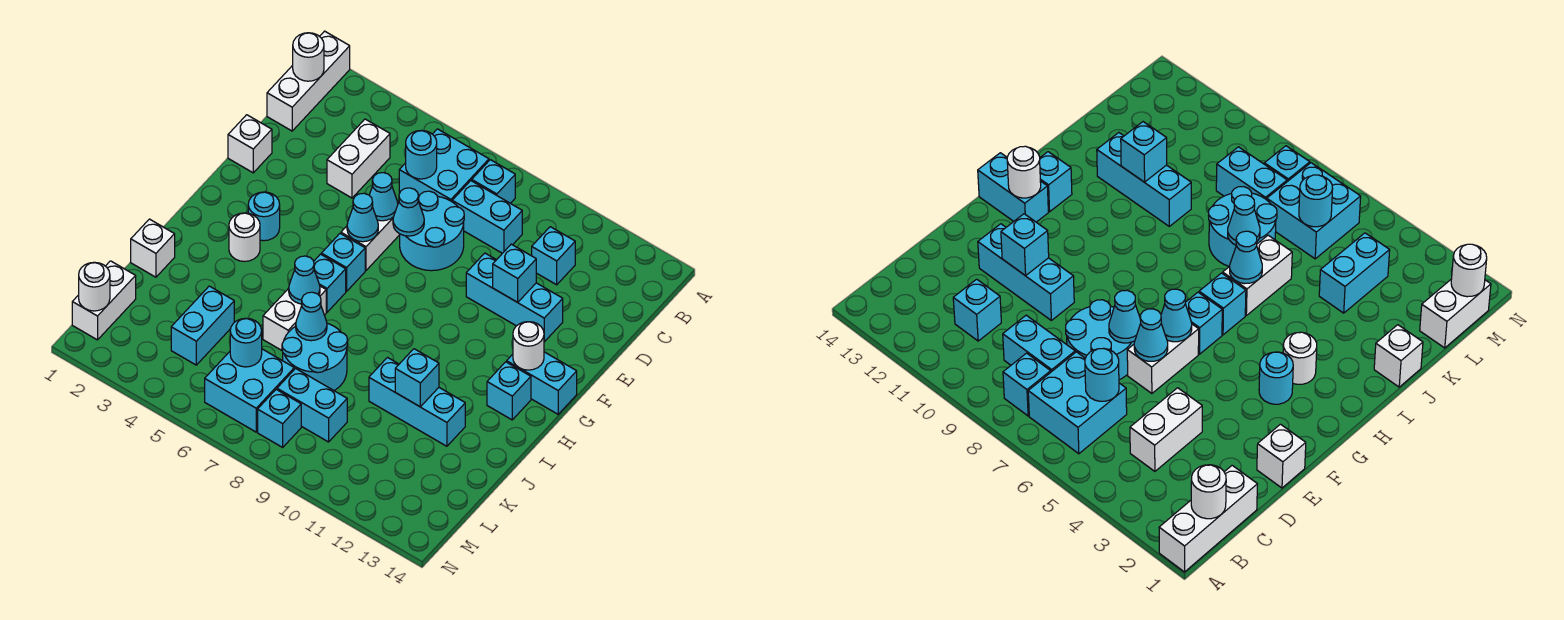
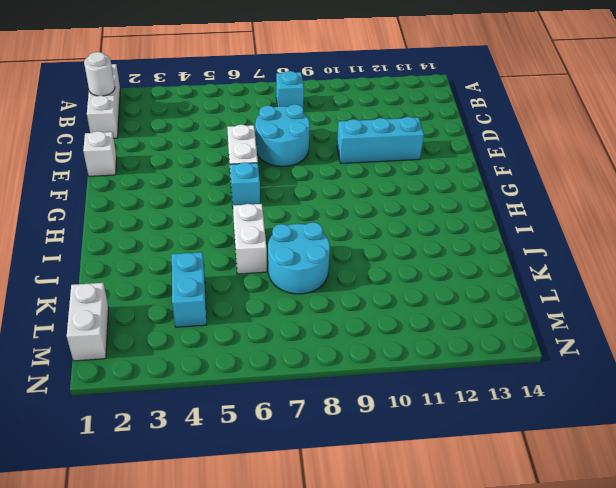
none -> cyan 2x2 brick [399,129,489,202]
none -> white 1x2 brick [327,119,390,198]
none -> cyan 1x2 brick [452,181,522,253]
none -> cyan 1x1 brick [532,227,575,285]

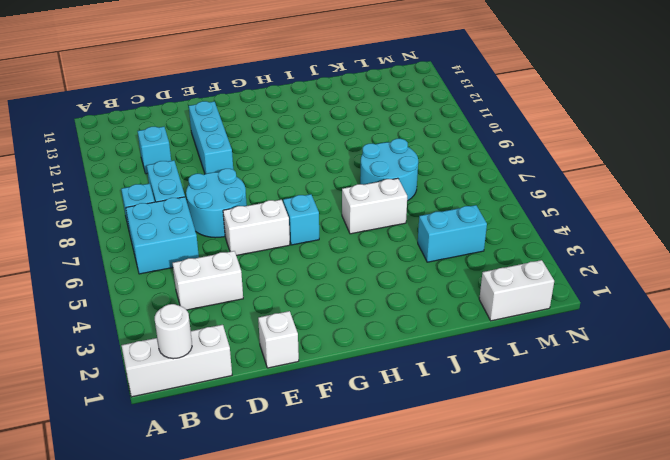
none -> cyan 1x1 round brick [248,192,280,241]
none -> cyan 1x2 brick [507,352,577,414]
none -> white 1x1 round brick [229,213,260,262]
none -> cyan 1x1 brick [314,254,346,312]

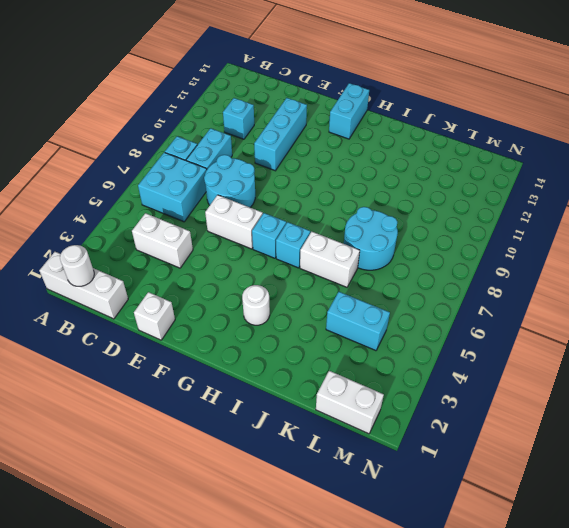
none -> cyan 1x1 round brick [248,192,280,241]
none -> cyan 1x1 brick [487,362,531,420]
none -> white 1x1 brick [131,219,175,277]
none -> cyan 1x3 brick [369,358,465,446]

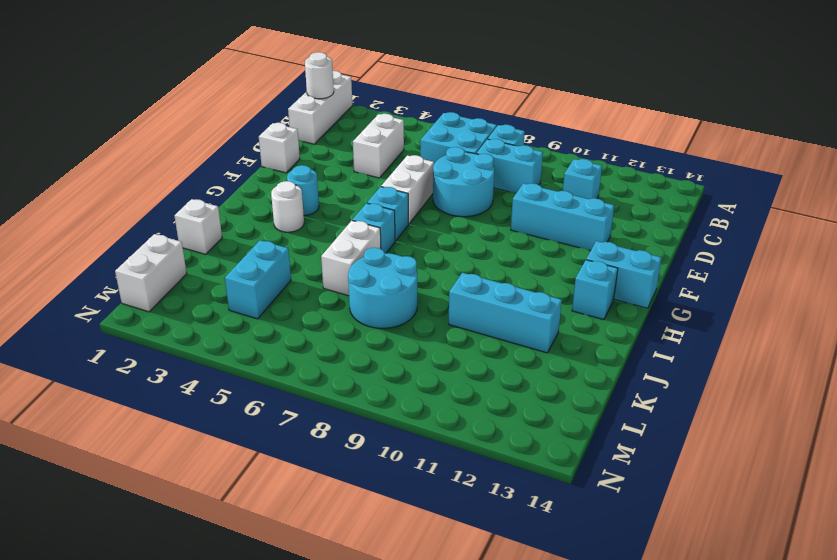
none -> cyan 2x2 brick [205,349,294,432]
none -> cyan 1x2 brick [277,369,347,442]
none -> cyan 1x1 brick [258,389,301,447]
none -> cyan 1x1 round brick [406,130,437,179]

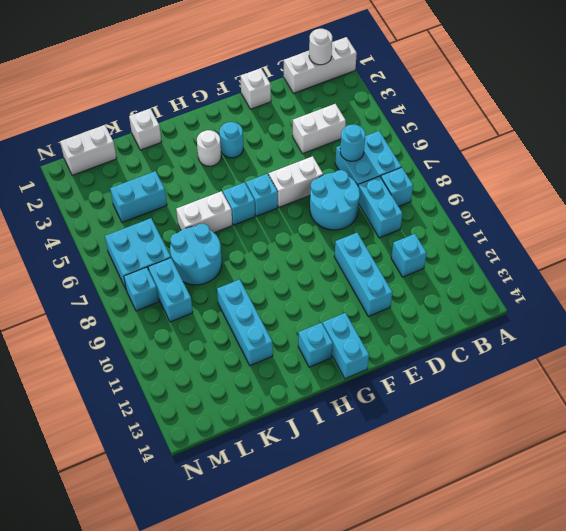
none -> cyan 1x1 cone [369,173,398,221]
none -> cyan 1x1 cone [393,188,424,236]
none -> cyan 1x1 brick [493,244,536,302]
none -> cyan 1x1 cone [347,193,378,242]

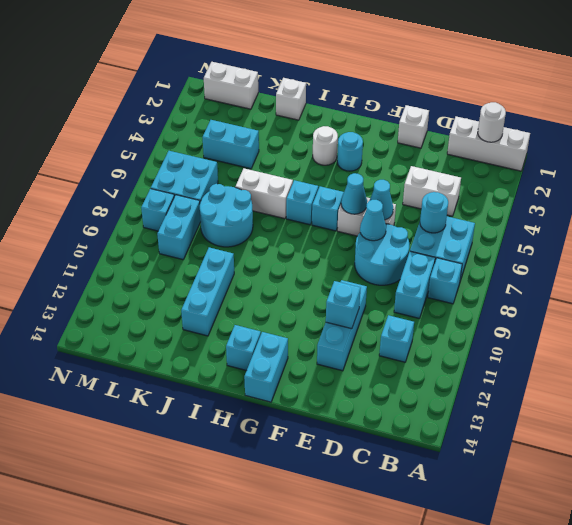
none -> white 1x1 round brick [513,322,544,370]
none -> cyan 1x1 cone [289,256,320,304]
none -> cyan 1x1 cone [296,292,327,341]
none -> cyan 1x1 brick [395,349,439,407]

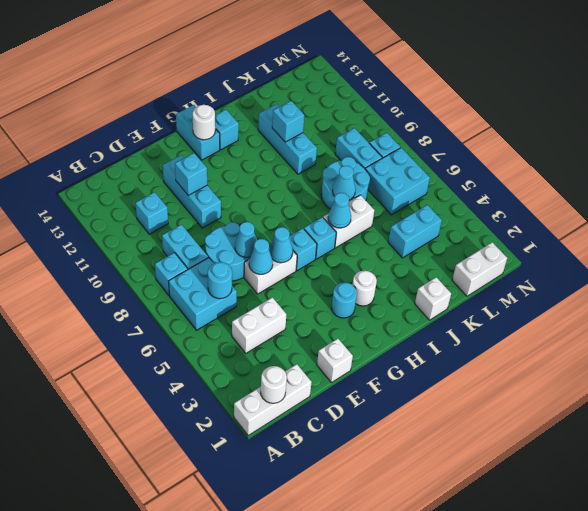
none -> cyan 1x1 round brick [230,318,262,367]
none -> white 1x1 round brick [79,262,110,311]

